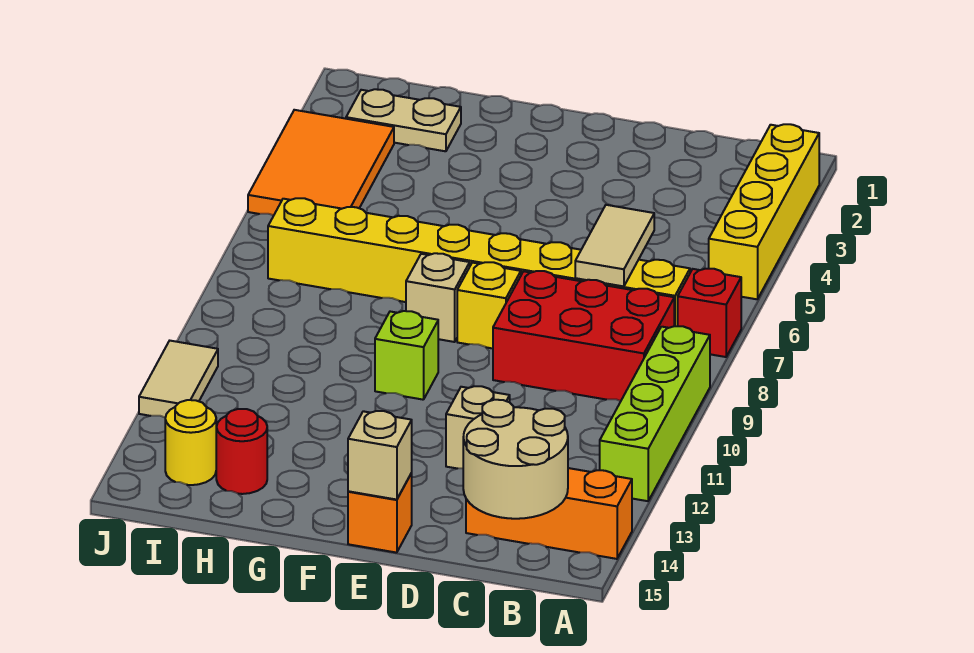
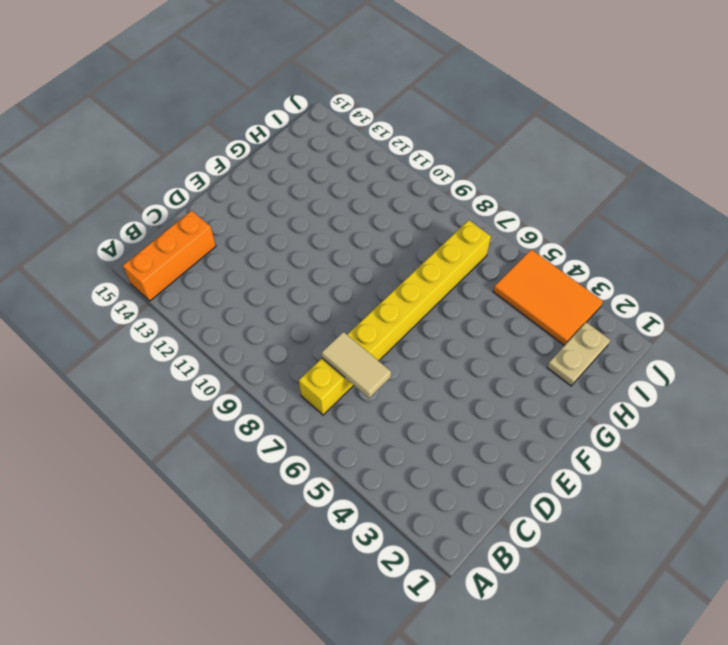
none -> yellow 1x4 brick [709,124,819,299]
none -> red 1x1 brick [678,269,741,357]
none -> lime 1x4 brick [600,326,710,501]

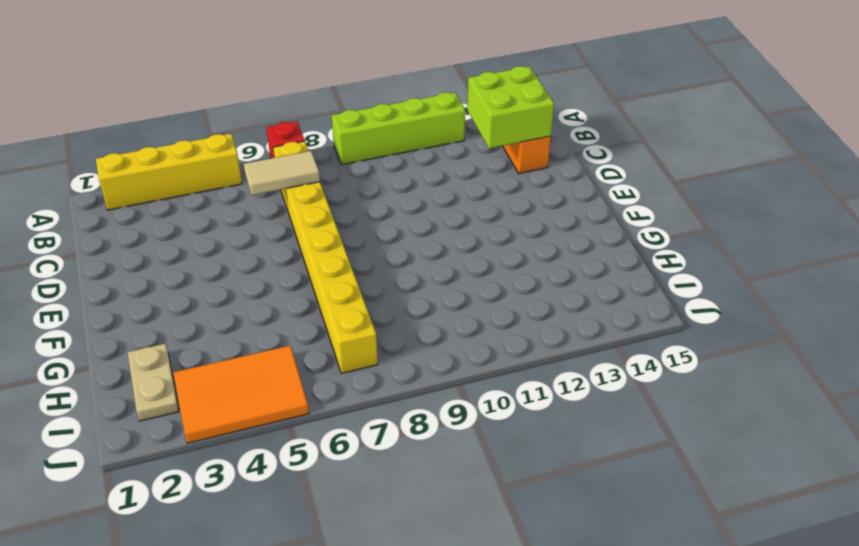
lime 2x2 brick [467,66,554,148] -> tan 2x2 round brick [463,400,568,519]
none -> red 2x3 brick [493,271,674,401]
none -> tan 1x1 brick [446,386,510,469]
none -> yellow 1x1 brick [457,262,521,349]

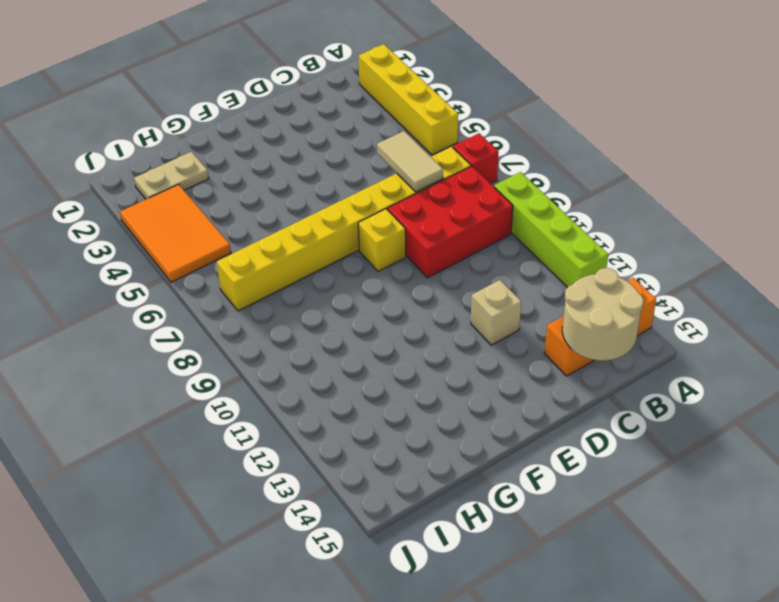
none -> orange 1x1 brick [348,473,412,553]
none -> tan 1x1 brick [406,253,470,342]
none -> lime 1x1 brick [375,311,438,400]

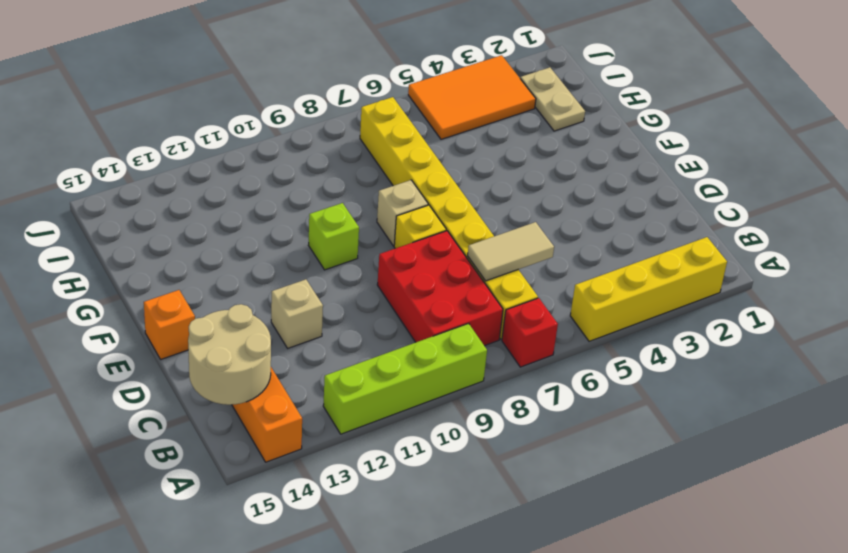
none -> red 1x1 round brick [216,409,267,494]
none -> yellow 1x1 round brick [165,400,216,485]
none -> tan 1x2 tile [139,341,218,418]

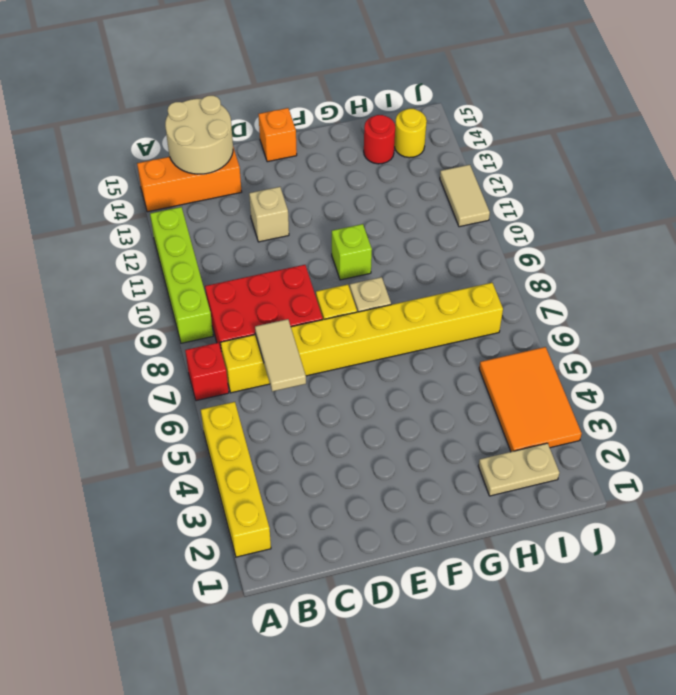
none -> tan 1x1 brick [348,411,412,500]

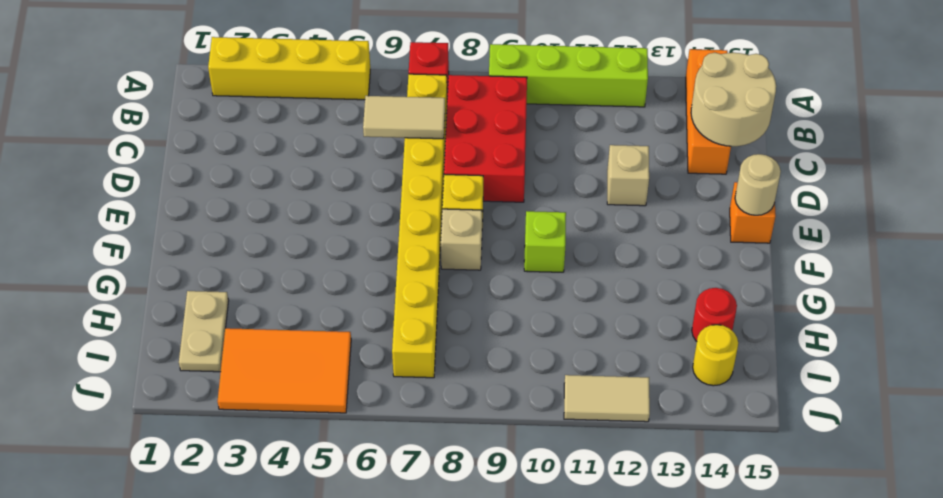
tan 1x1 round brick [735,154,781,215] -> tan 1x1 brick [348,411,412,500]

